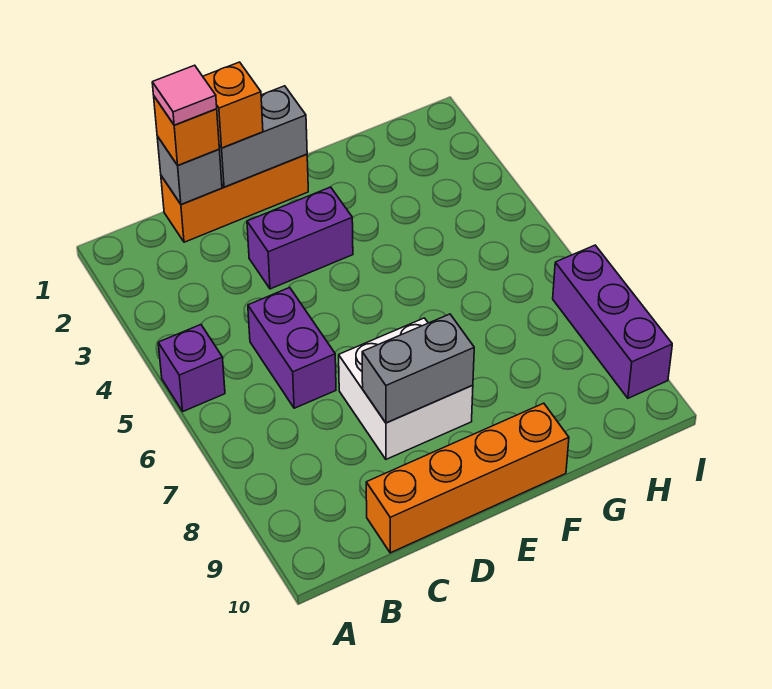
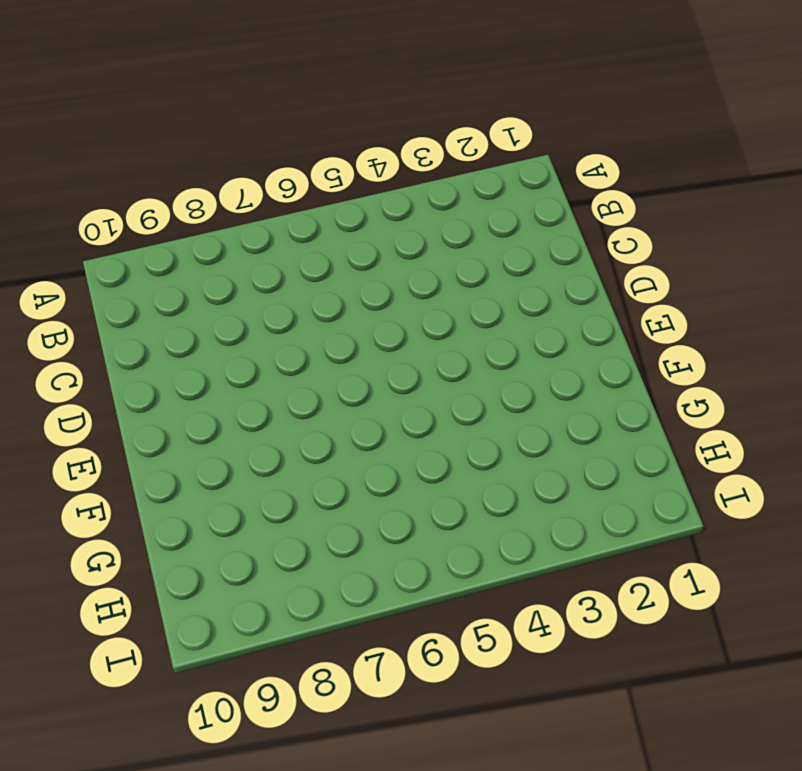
none -> purple 1x1 brick [158,325,225,411]
none -> orange 1x3 brick [161,154,308,242]
none -> purple 1x2 brick [248,288,336,408]

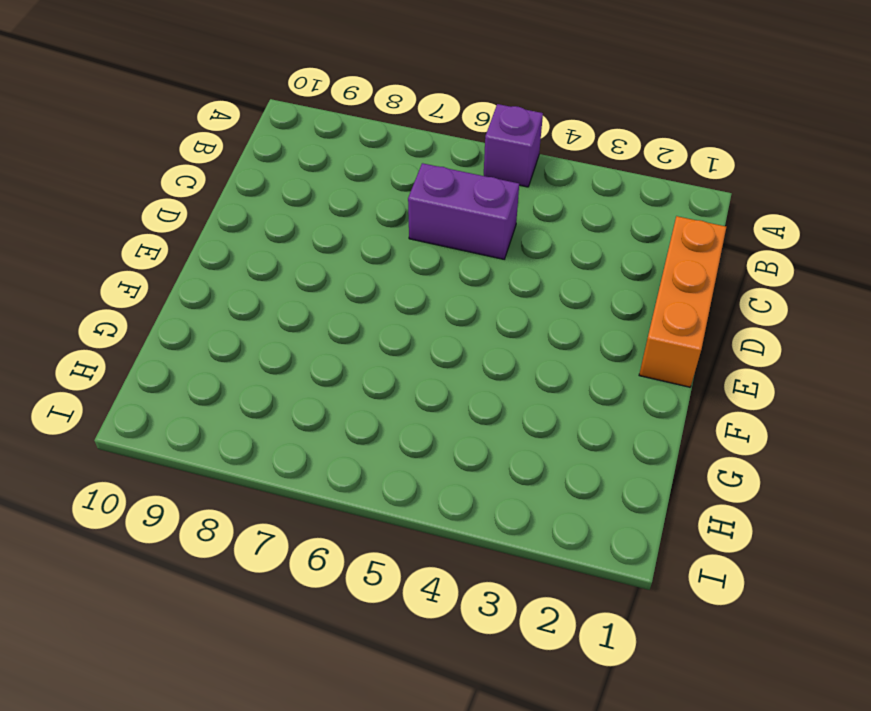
none -> orange 1x4 brick [366,403,569,553]
none -> purple 1x2 brick [247,187,353,289]
none -> white 2x2 brick [339,318,473,459]

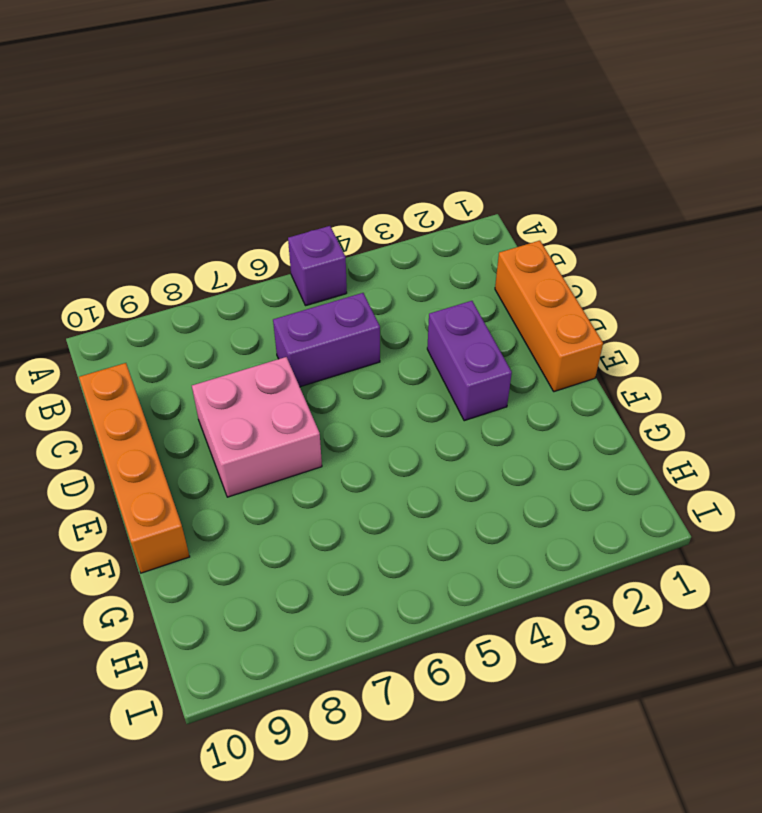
pink 2x2 brick [192,357,322,497] -> white 2x2 brick [339,318,473,459]
none -> purple 1x3 brick [553,245,672,398]
none -> grey 1x1 brick [157,136,222,205]
none -> grey 1x2 brick [219,86,307,187]

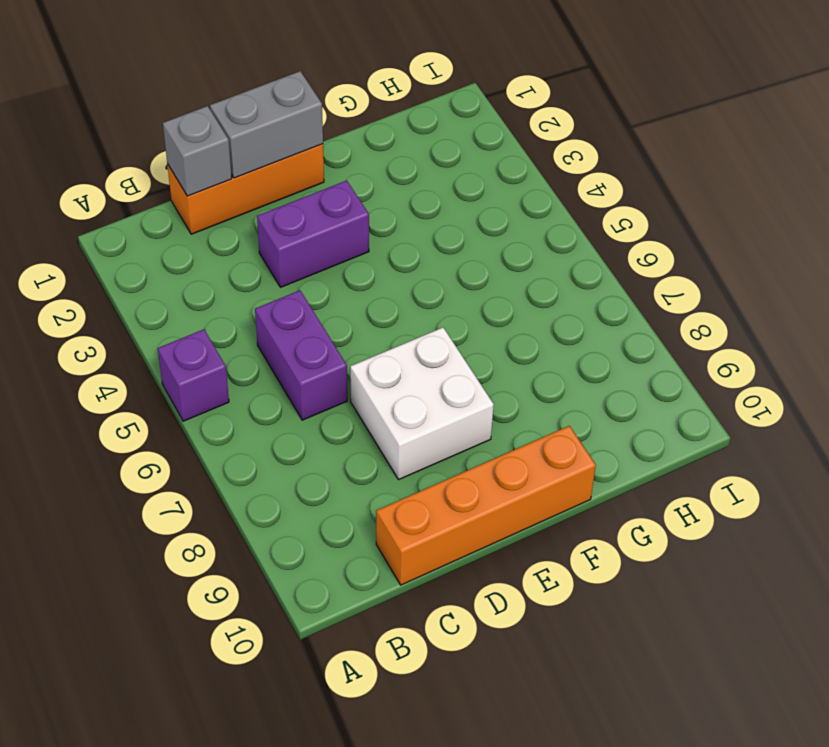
none -> purple 1x3 brick [553,245,672,398]
none -> grey 1x2 brick [362,314,474,423]
none -> orange 1x1 brick [154,97,219,165]

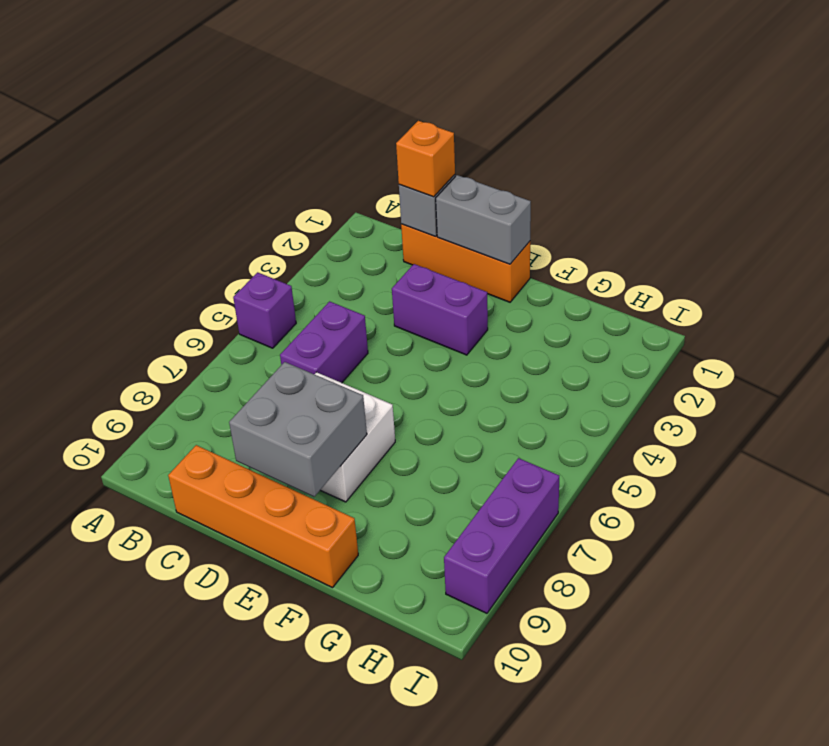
grey 2x2 brick [229,362,367,497] -> grey 1x2 brick [362,314,474,423]
none -> orange 1x1 brick [203,62,263,148]
none -> pink 1x1 tile [152,65,217,125]

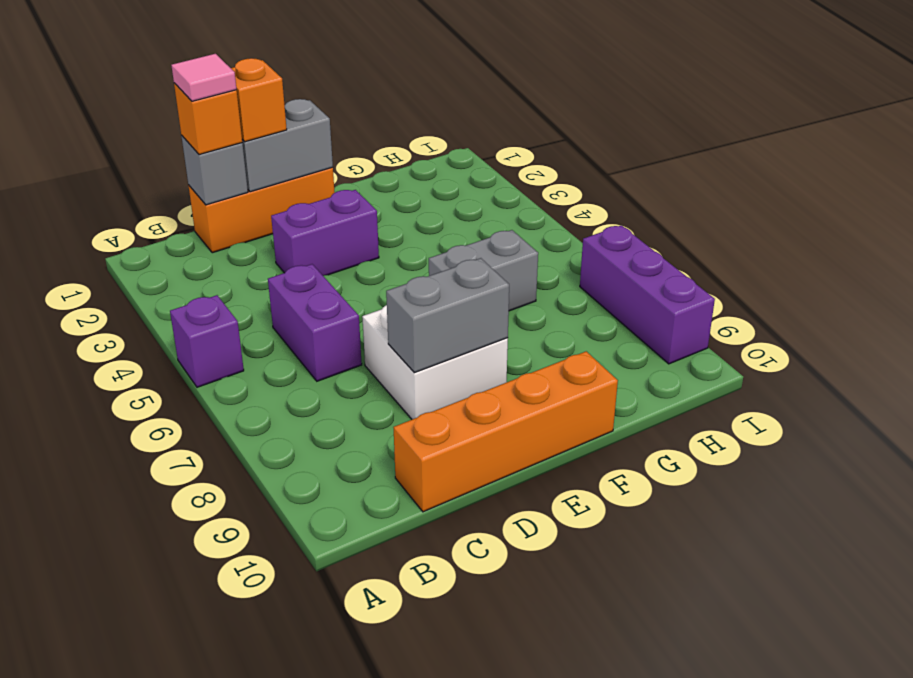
grey 1x2 brick [429,230,538,311] -> none

